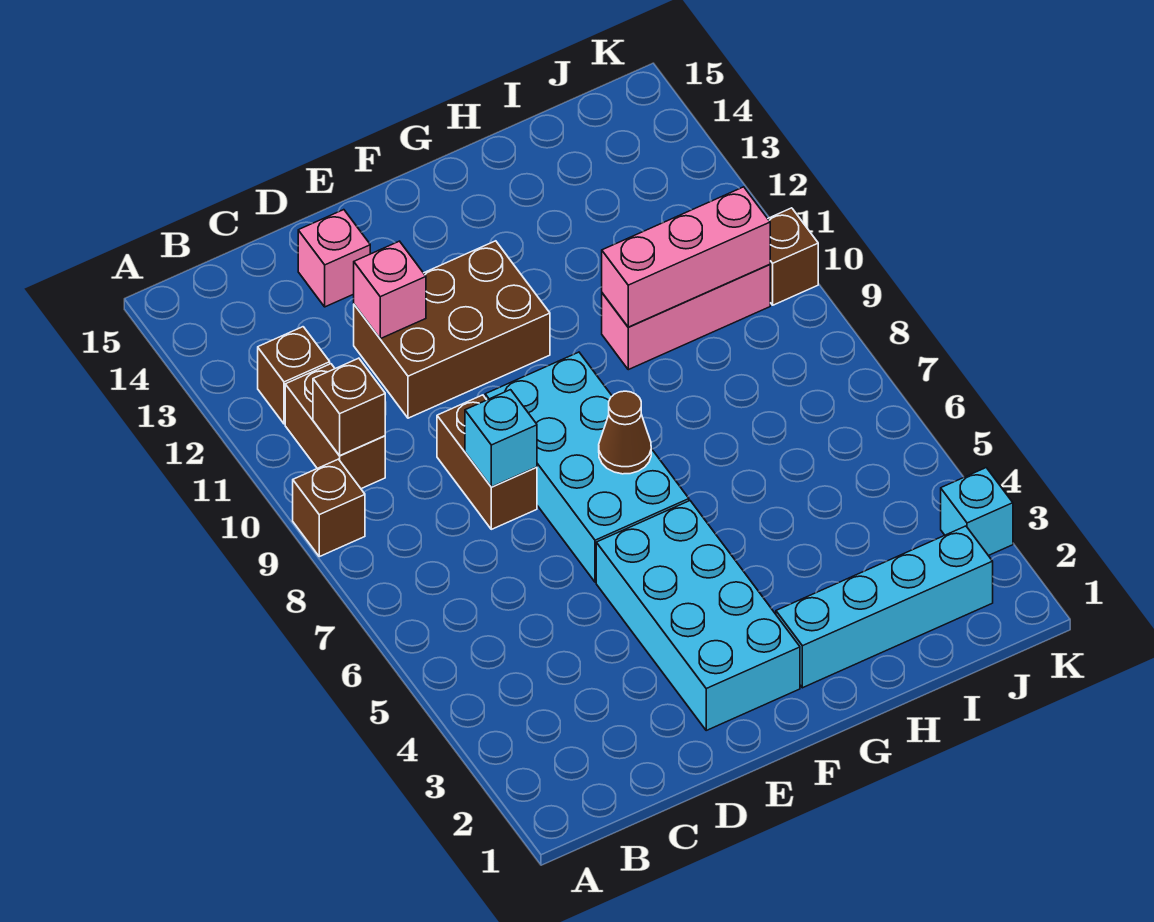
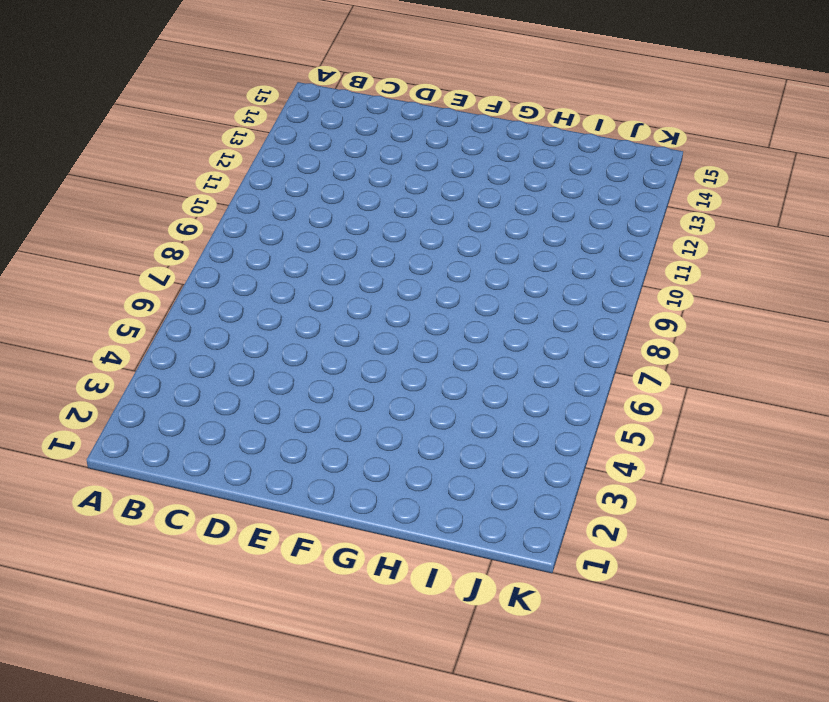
none -> brown 1x1 brick [293,459,365,557]
none -> brown 1x2 brick [285,364,385,489]
none -> brown 1x1 brick [258,327,330,424]

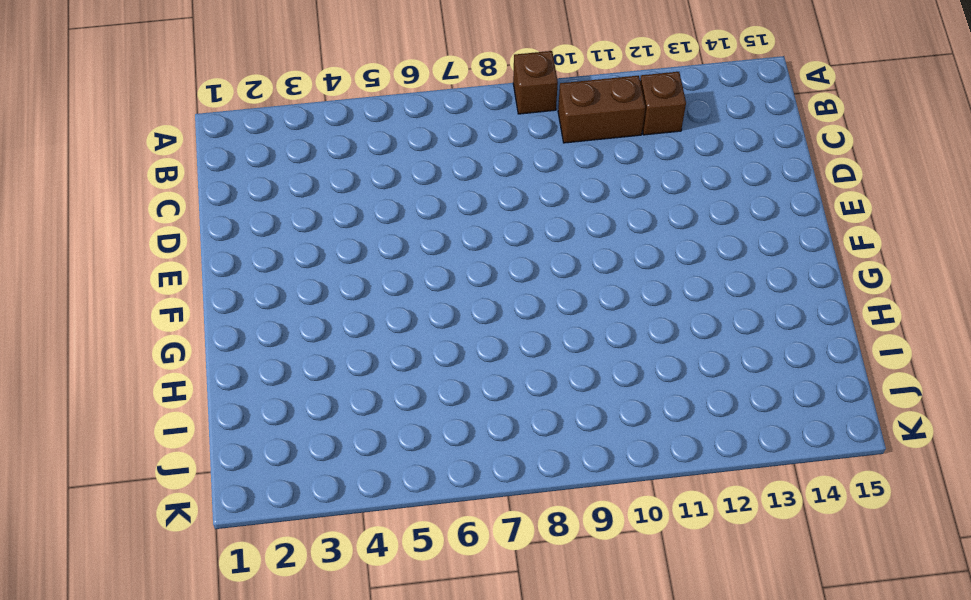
none -> brown 1x2 brick [437,395,537,529]
none -> brown 2x3 brick [354,241,550,418]
none -> pink 1x1 brick [298,210,370,307]

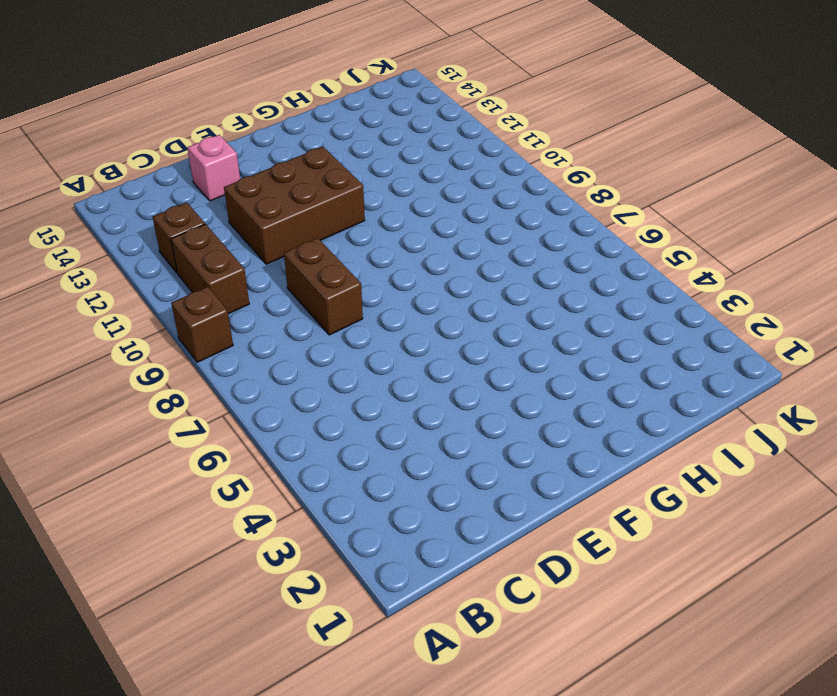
none -> cyan 2x4 brick [596,501,800,730]
none -> cyan 2x4 brick [485,352,689,582]
none -> cyan 1x4 brick [776,526,993,688]

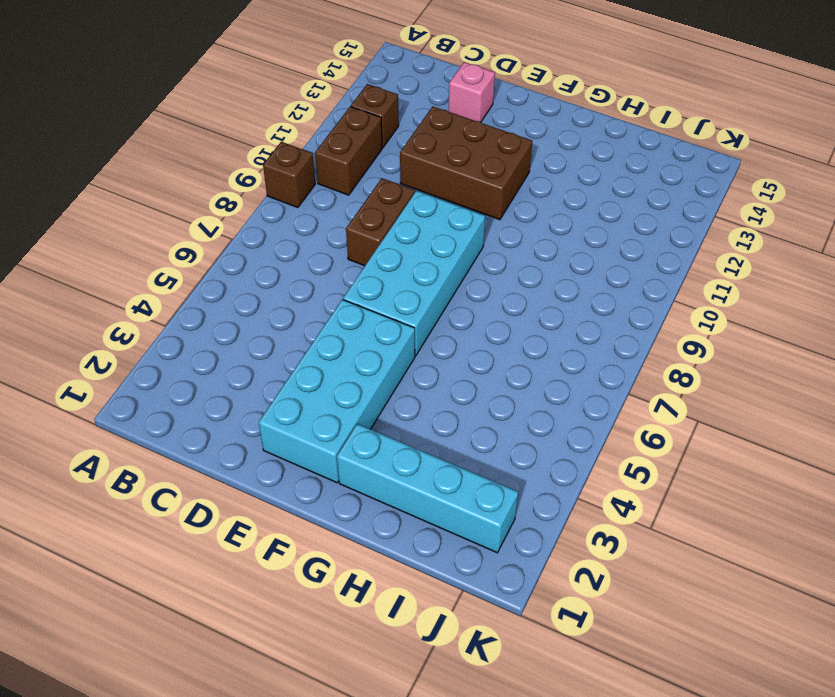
none -> pink 1x3 brick [602,264,770,370]
none -> cyan 1x1 brick [941,468,1013,556]
none -> brown 1x1 brick [768,208,818,305]

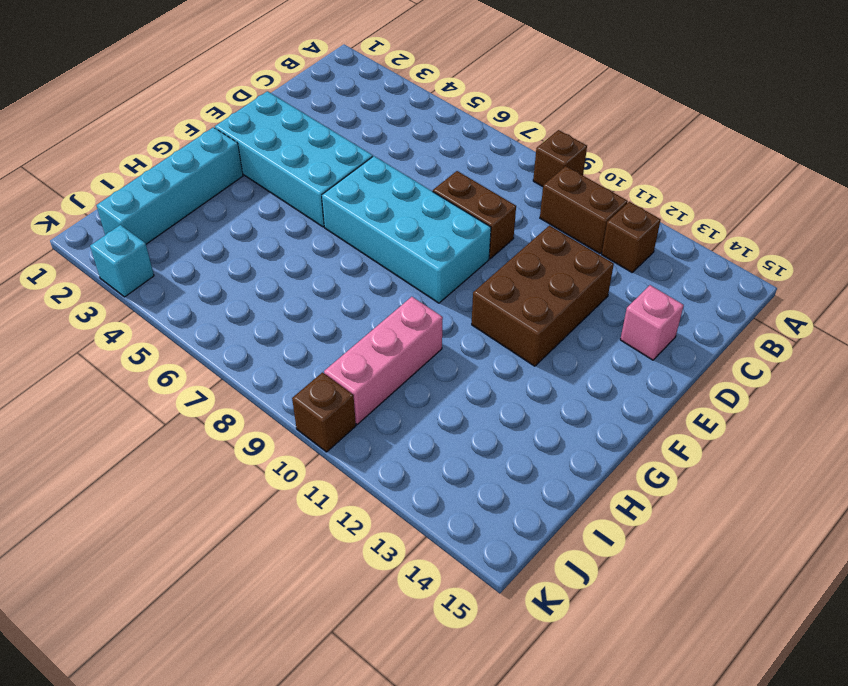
none -> brown 1x1 brick [313,358,385,456]
none -> cyan 1x1 brick [465,390,537,487]
none -> pink 1x1 brick [354,241,426,339]

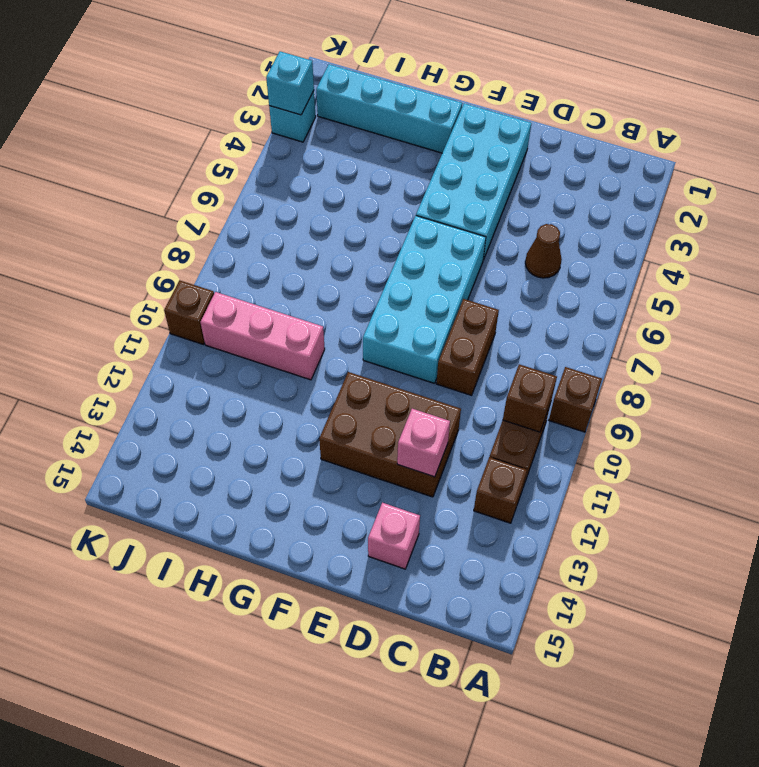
brown 1x1 cone [525,224,562,278] -> brown 1x1 cone moved to [599,391,651,474]
cyan 1x1 brick [266,51,314,115] -> cyan 1x1 brick moved to [465,390,537,487]
none -> pink 1x3 brick [602,187,770,327]

